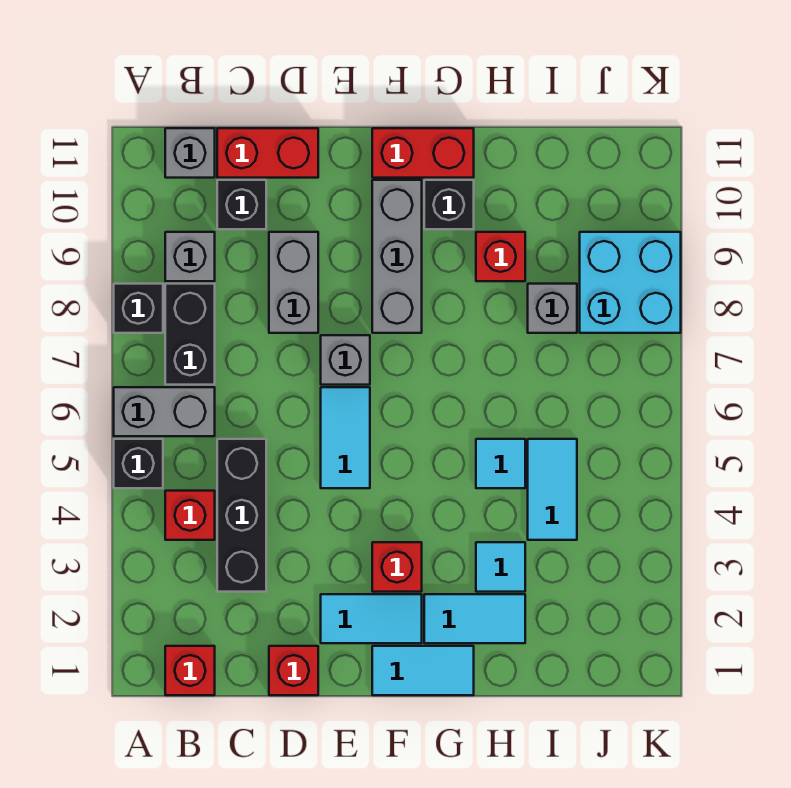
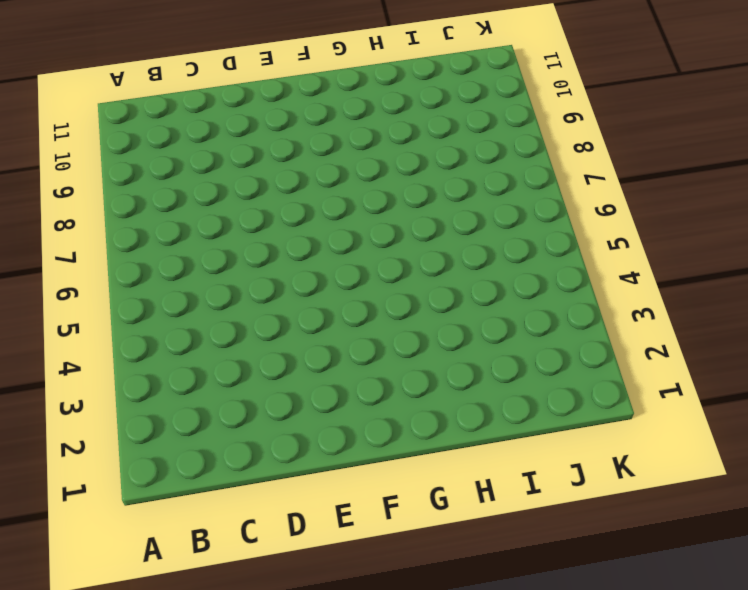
none -> black 1x1 brick [114,439,163,488]
none -> grey 1x2 brick [114,387,215,436]
none -> black 1x1 brick [114,284,163,333]

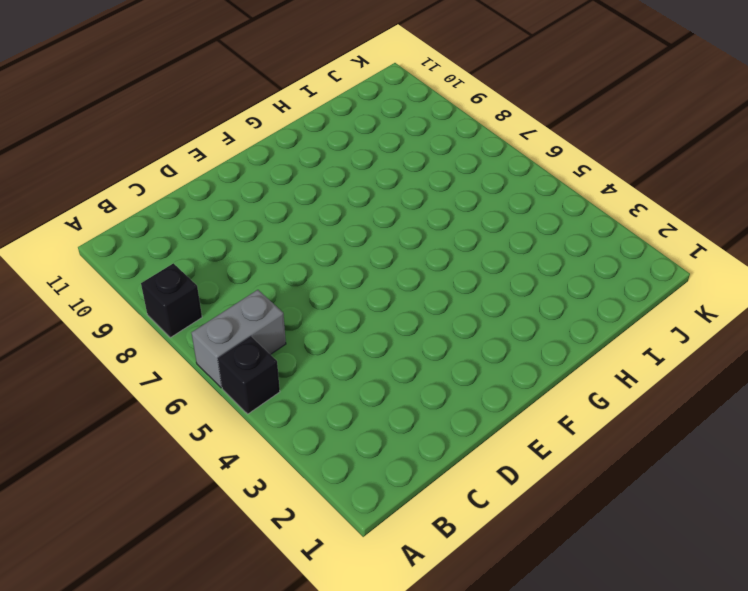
none -> red 1x1 brick [165,646,215,695]
none -> red 1x1 brick [165,491,215,540]
none -> black 1x2 brick [165,284,215,385]

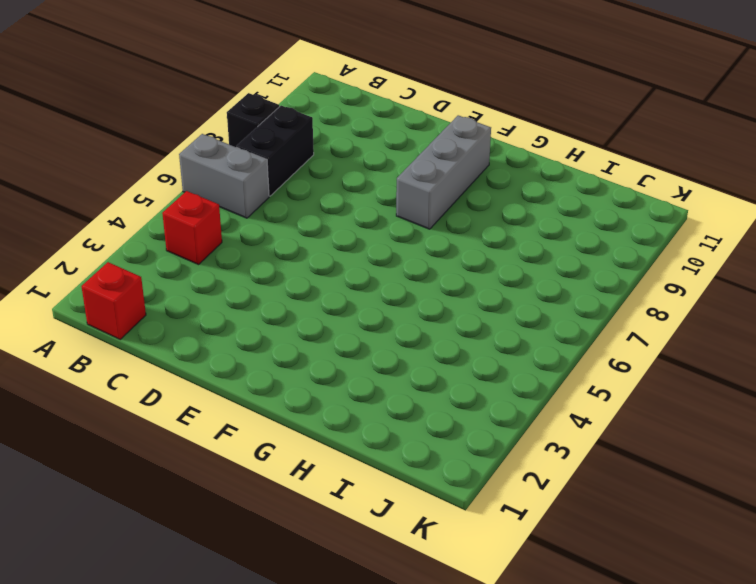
none -> black 1x1 brick [114,439,163,488]
none -> grey 1x1 brick [165,232,215,281]
none -> grey 1x1 brick [165,128,215,178]

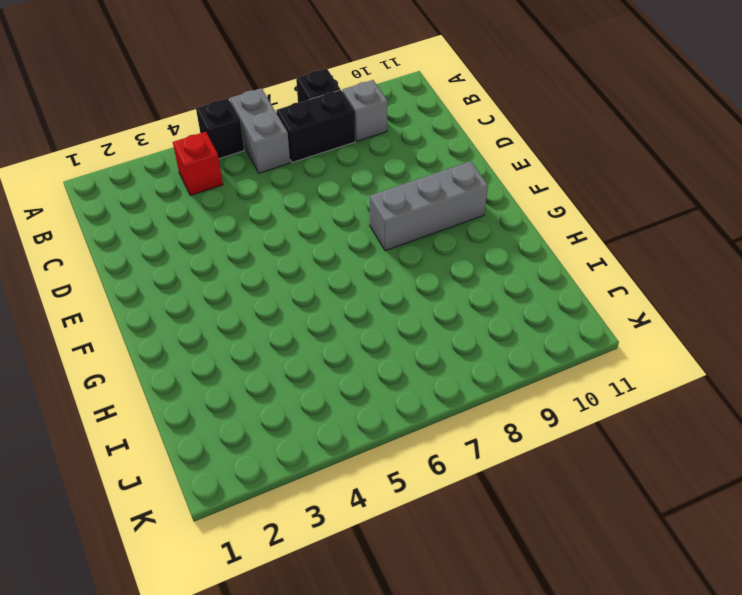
none -> red 1x1 brick [165,646,215,695]
none -> grey 1x1 brick [165,128,215,178]
none -> black 1x3 brick [217,439,266,592]

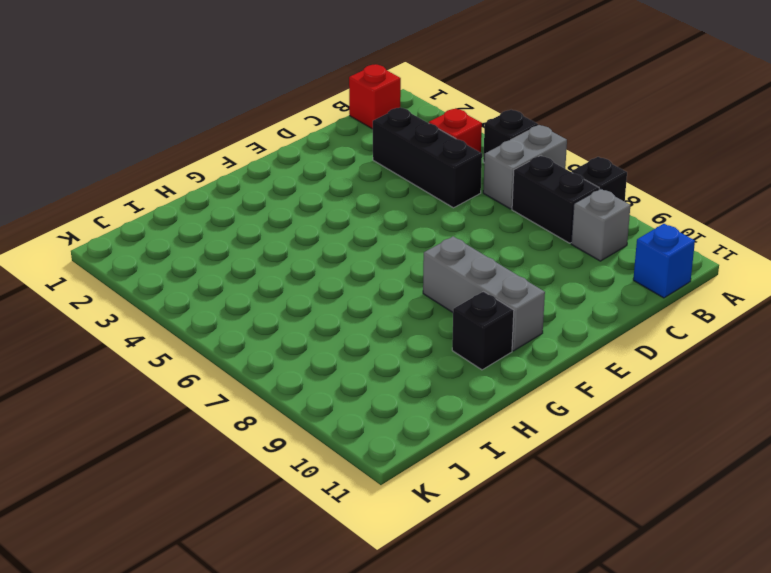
blue 1x1 brick [633,224,695,298] -> grey 1x1 brick [165,128,215,178]
none -> black 1x1 brick [217,180,266,229]
none -> red 1x2 brick [217,128,318,178]
none -> red 1x1 brick [269,646,318,695]

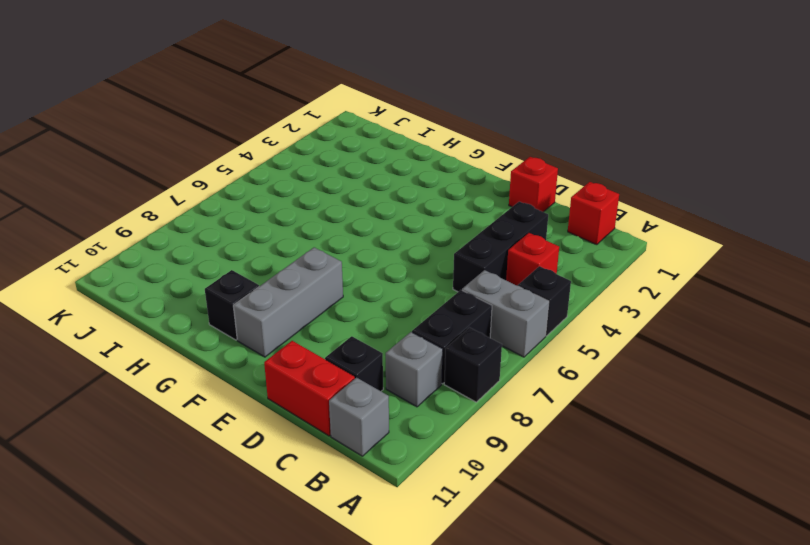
none -> grey 1x2 brick [269,232,318,333]
none -> cyan 1x2 tile [321,594,422,643]
none -> cyan 1x2 tile [321,387,370,488]

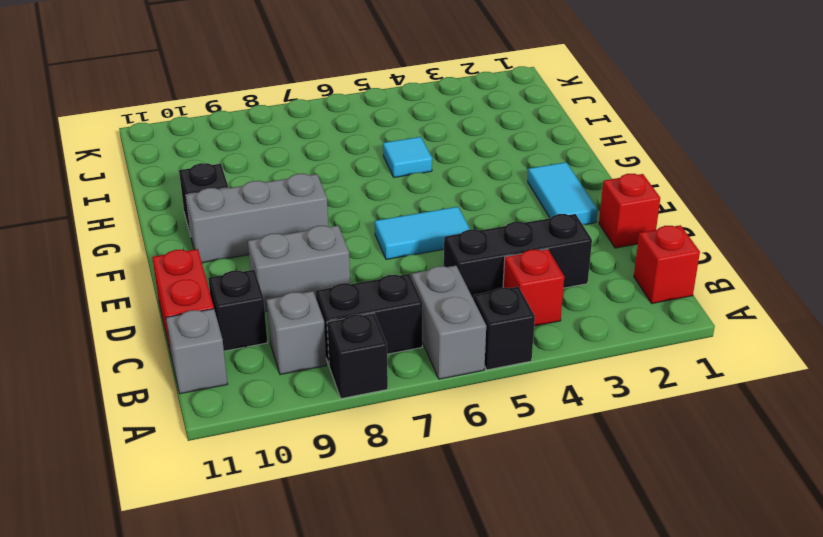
none -> grey 1x1 brick [321,335,370,385]
none -> cyan 1x2 tile [372,646,474,695]
none -> red 1x1 brick [372,542,422,592]

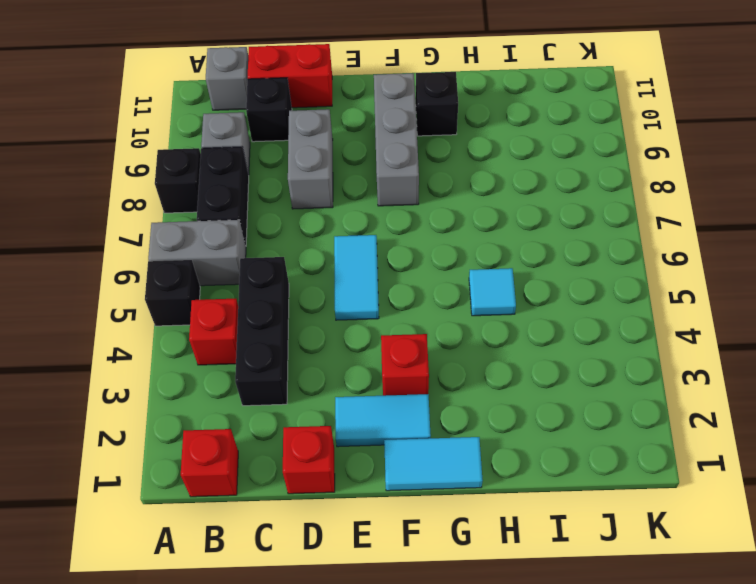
none -> grey 1x1 brick [321,335,370,385]
none -> red 1x2 brick [372,128,474,178]
none -> cyan 1x2 tile [424,594,525,643]

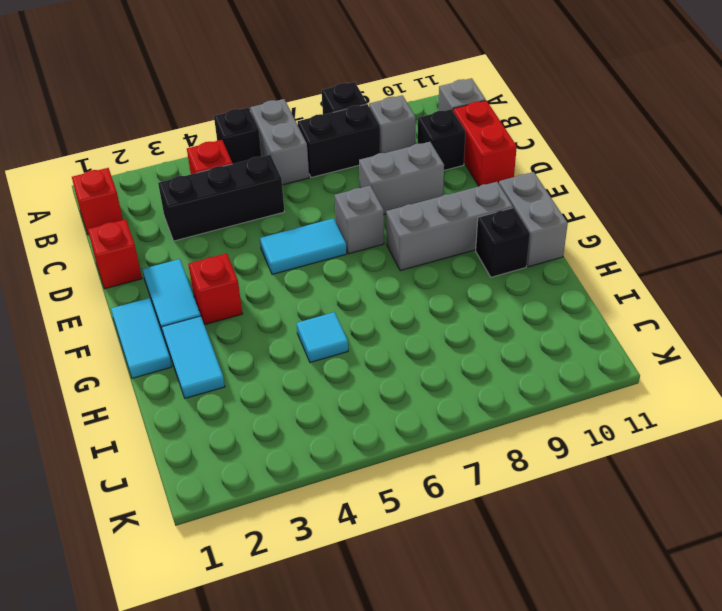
grey 1x2 brick [499,172,568,267] -> red 1x2 brick [372,128,474,178]
none -> cyan 1x1 tile [476,542,525,592]
none -> red 1x1 brick [476,232,525,281]
none -> cyan 1x2 tile [528,439,577,540]

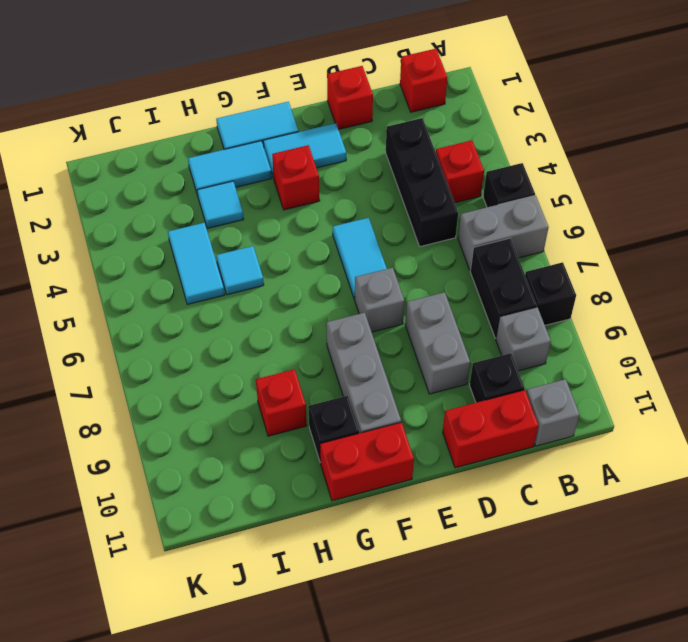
none -> grey 1x1 brick [528,284,577,333]
none -> cyan 2x2 brick [580,232,681,333]

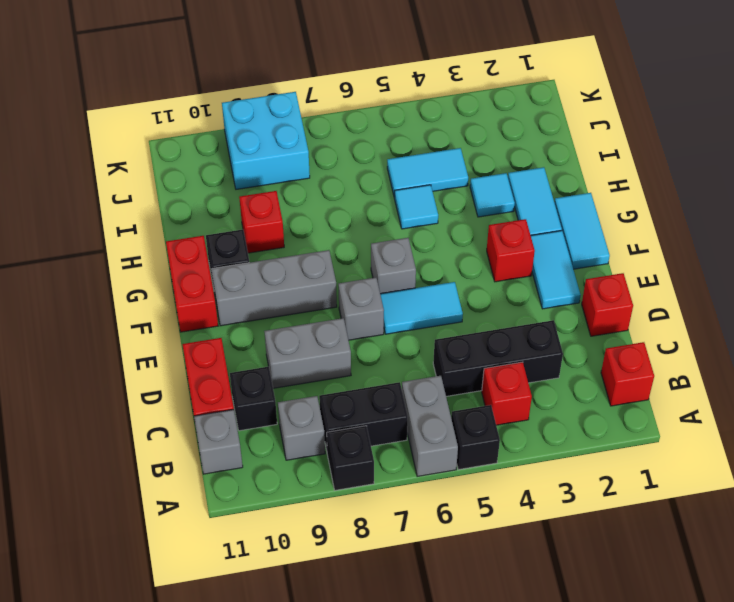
grey 1x1 brick [371,238,416,294] -> grey 1x1 brick moved to [528,284,577,333]

